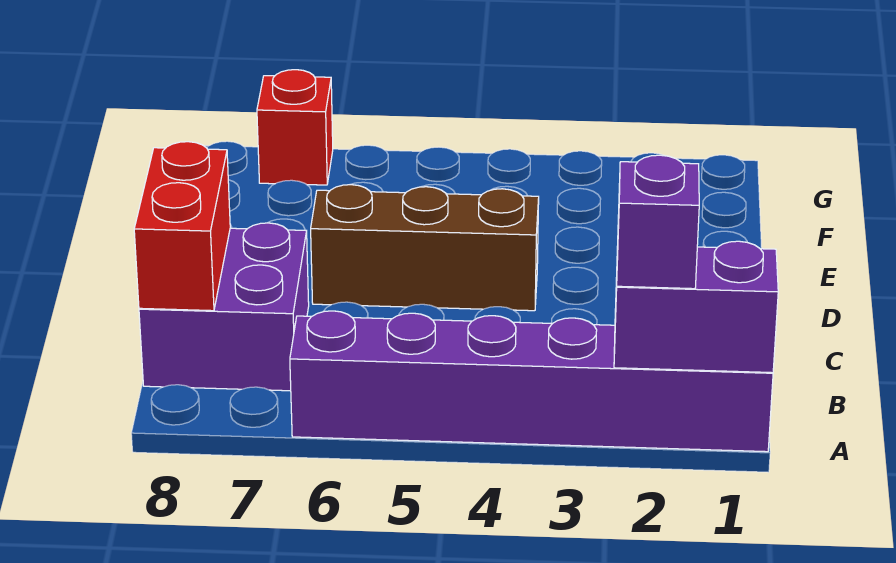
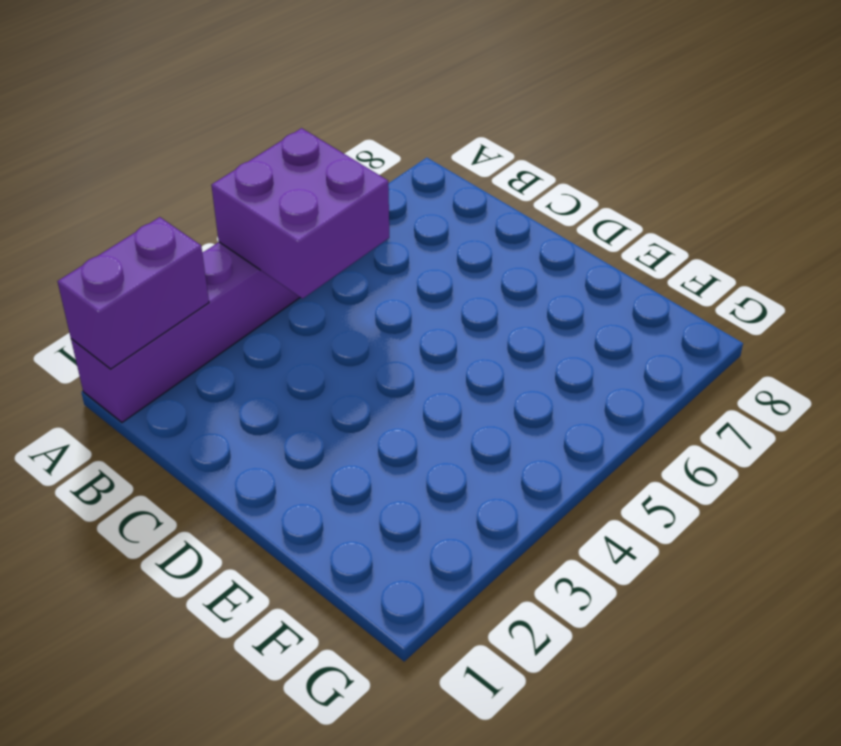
purple 2x2 brick [211,128,389,299] -> purple 2x2 brick moved to [139,223,309,391]
none -> brown 1x3 brick [311,185,539,311]
none -> red 1x1 brick [257,70,333,185]

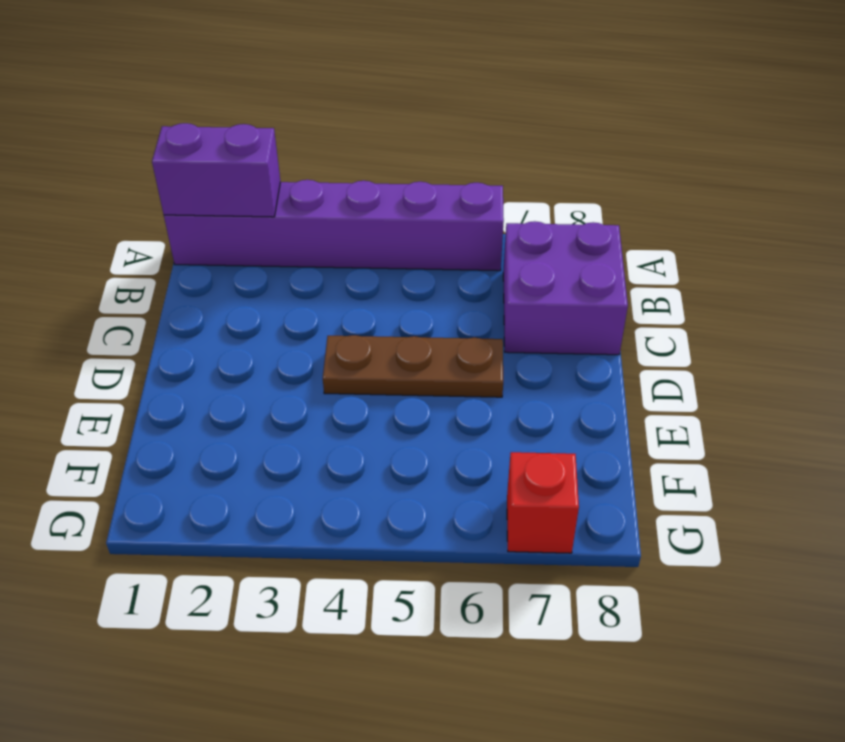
brown 1x3 plate [323,335,503,397] -> brown 1x3 brick [311,185,539,311]
none -> red 1x2 brick [134,142,230,311]
none -> purple 1x1 brick [617,155,699,289]

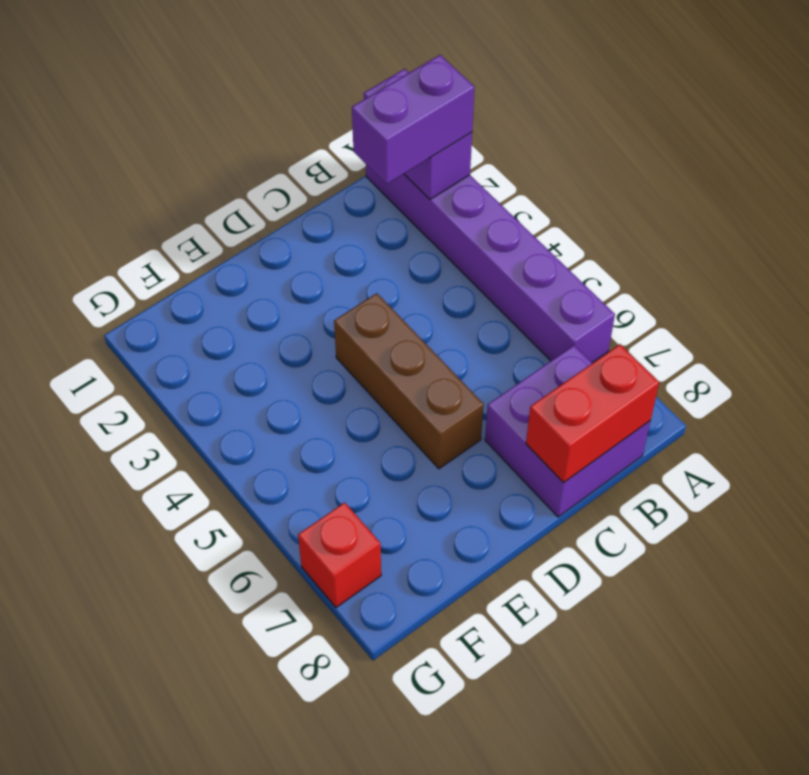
purple 1x2 brick [352,55,474,184] -> purple 1x1 brick [617,155,699,289]

